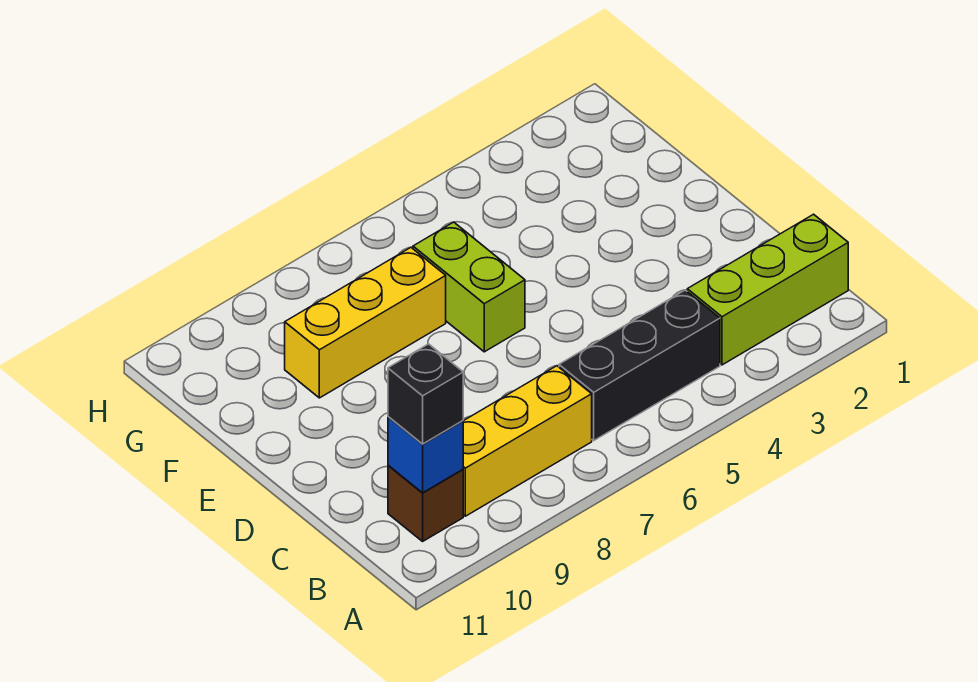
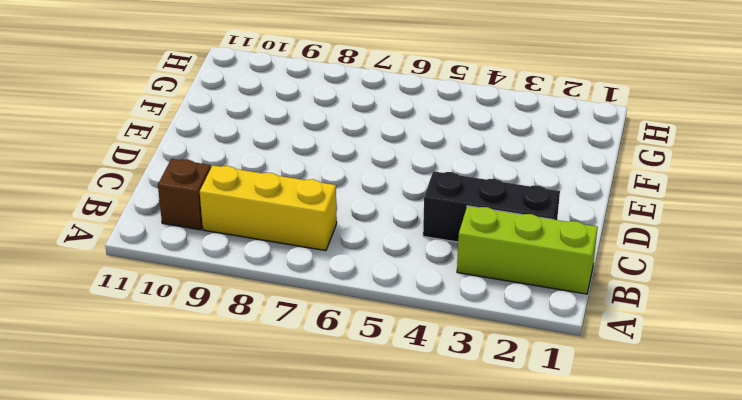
black 1x3 brick [423,171,560,242] -> black 1x3 brick moved to [559,290,720,440]
none -> lime 1x2 brick [413,222,525,352]
none -> yellow 1x3 brick [285,247,446,398]

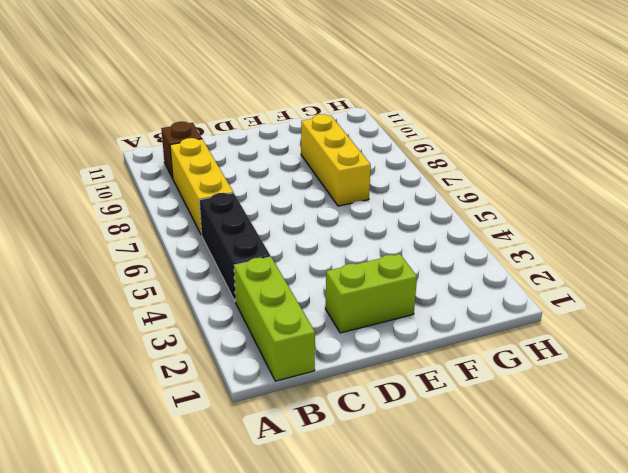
lime 1x2 brick [325,254,417,333] -> lime 1x2 brick moved to [413,222,525,352]
none -> blue 1x1 brick [388,417,463,493]
none -> black 1x1 brick [388,344,463,444]

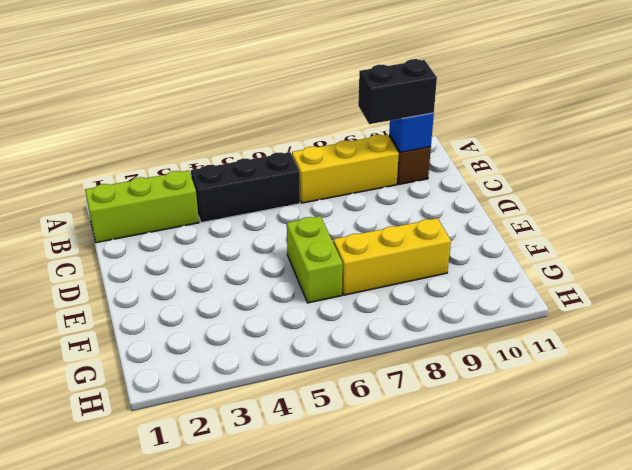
black 1x2 brick [358,59,437,124] -> black 1x1 brick [388,344,463,444]

